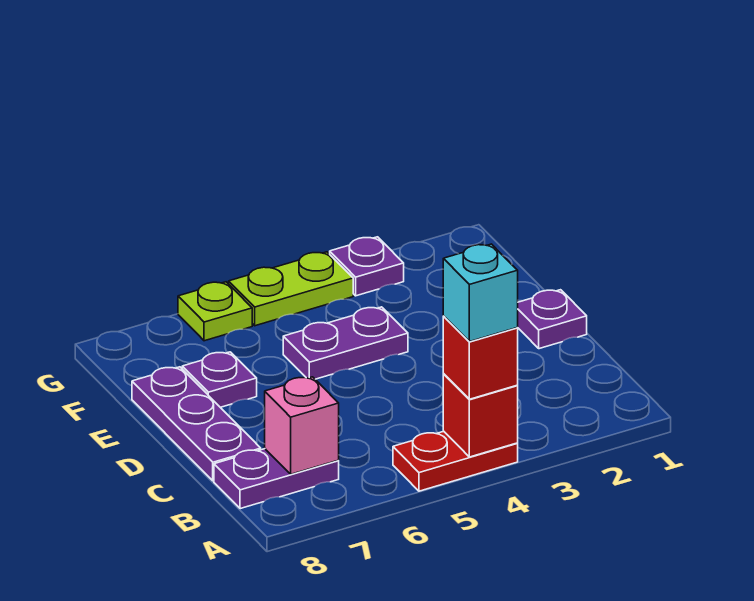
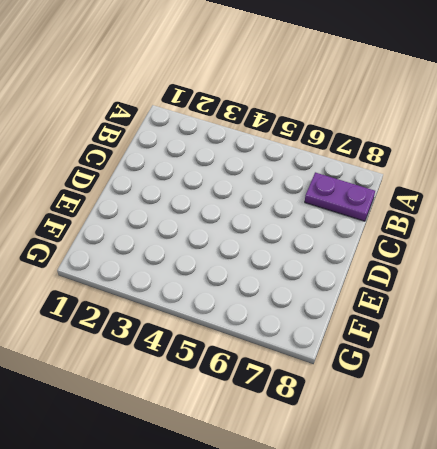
none -> red 1x2 plate [393,431,518,491]
none -> purple 1x3 plate [132,367,261,481]
none -> purple 1x1 plate [518,290,587,349]

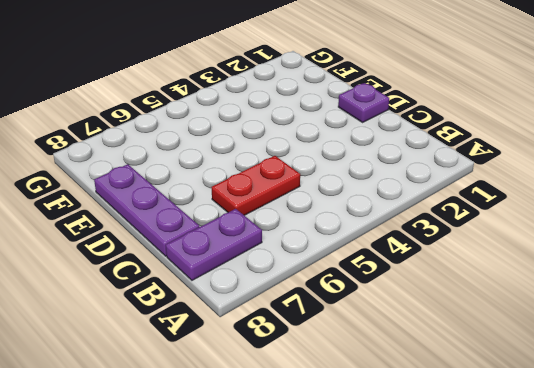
red 1x2 plate [212,156,300,215] -> red 1x2 plate moved to [393,431,518,491]
none -> purple 1x2 plate [283,307,408,379]
none -> purple 1x1 plate [182,352,257,407]
none -> purple 1x1 plate [330,237,404,296]

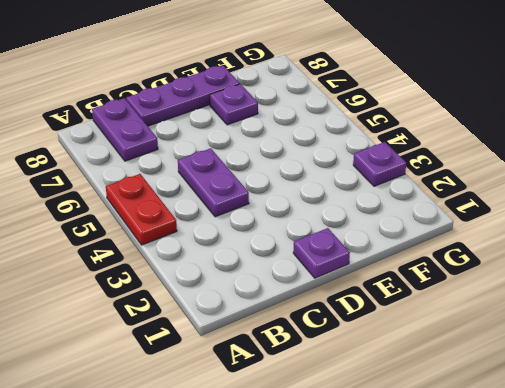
purple 1x2 plate [178,148,249,217] -> purple 1x2 plate moved to [283,307,408,379]
none -> lime 1x2 plate [229,252,353,326]
none -> lime 1x1 plate [178,282,252,341]
none -> red 1x1 brick [443,374,518,457]

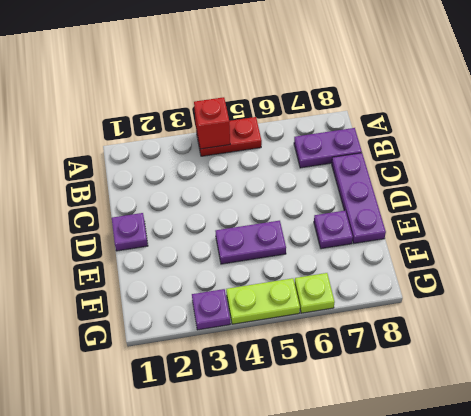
none -> pink 1x1 brick [265,377,339,474]
none -> red 1x1 brick [443,316,518,399]
none -> cyan 1x1 brick [443,244,518,342]

